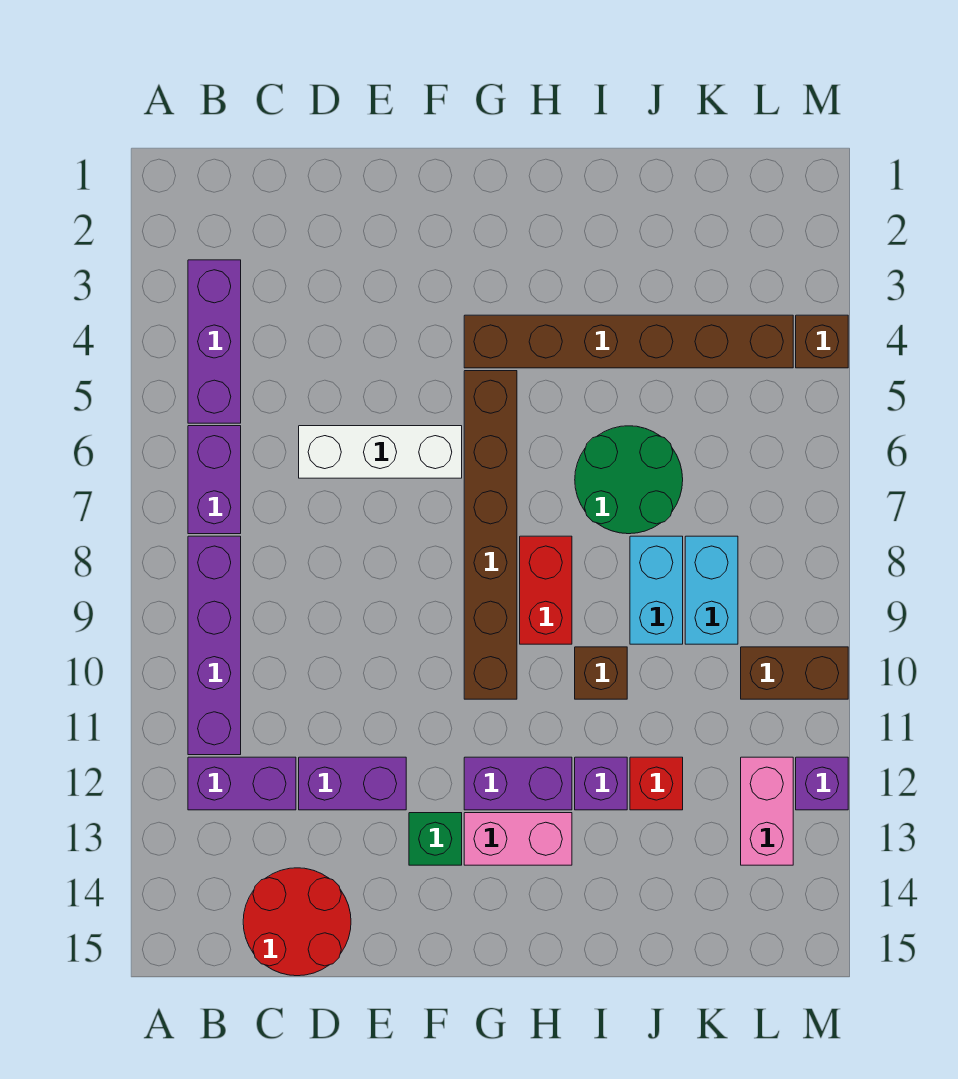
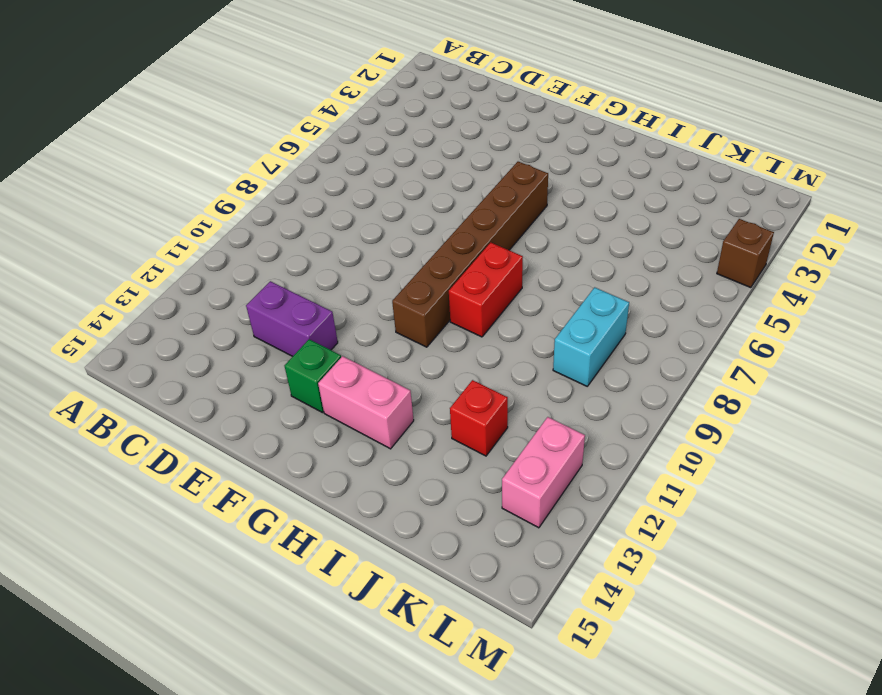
none -> purple 1x3 brick [188,260,241,423]
none -> purple 1x2 brick [188,426,241,534]
none -> purple 1x4 brick [188,536,241,755]

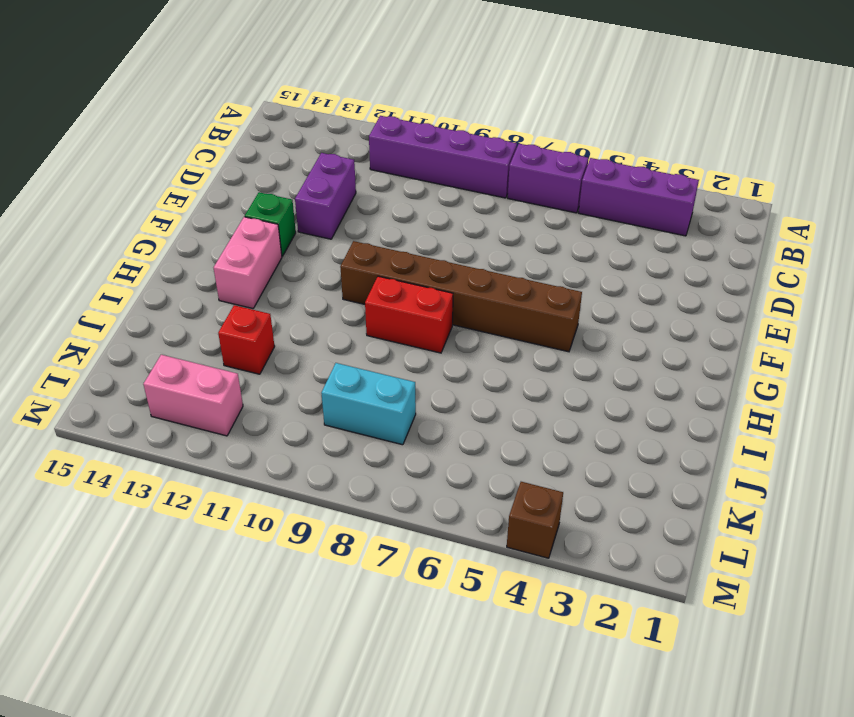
none -> purple 1x2 brick [188,757,296,810]
none -> red 2x2 round brick [243,868,351,976]
none -> white 1x3 brick [299,426,462,478]

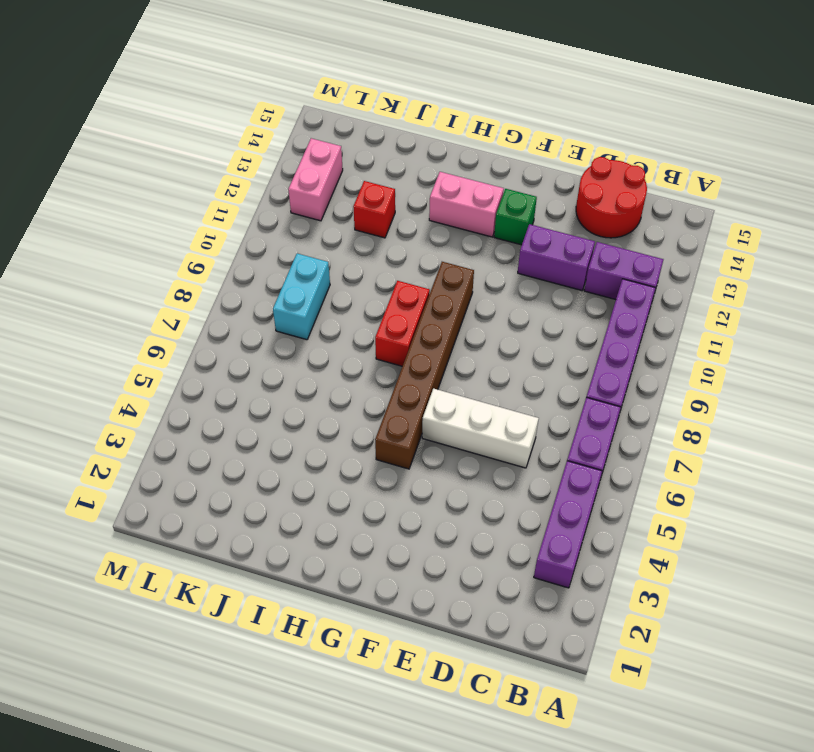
none -> brown 1x6 brick [464,315,793,368]
none -> purple 1x2 brick [464,757,572,810]
none -> green 2x2 round brick [575,426,683,534]

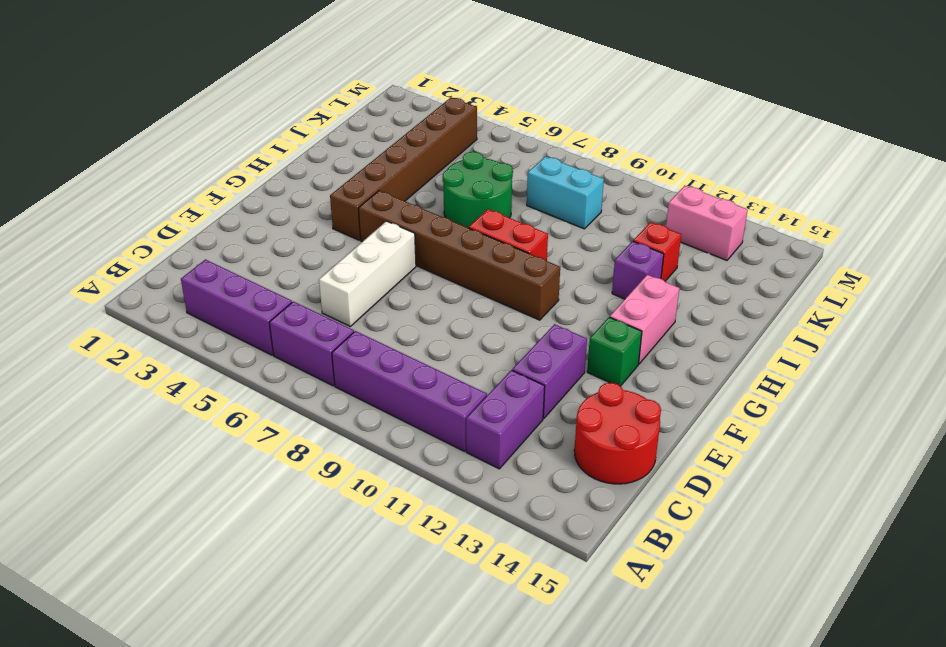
none -> purple 1x2 brick [464,757,572,810]
none -> brown 1x1 brick [575,647,627,699]
none -> cyan 1x2 brick [630,536,683,644]

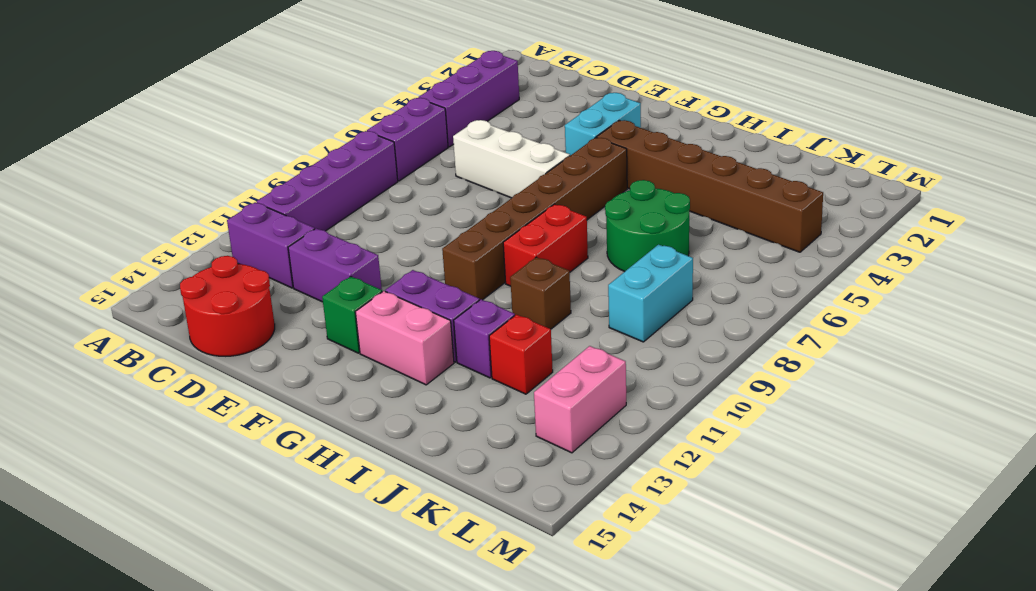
cyan 1x2 brick [565,93,641,156] -> cyan 1x2 brick moved to [630,536,683,644]
none -> brown 1x2 brick [741,647,848,699]
none -> brown 1x1 brick [796,315,848,368]
none -> purple 1x1 brick [796,757,848,810]

